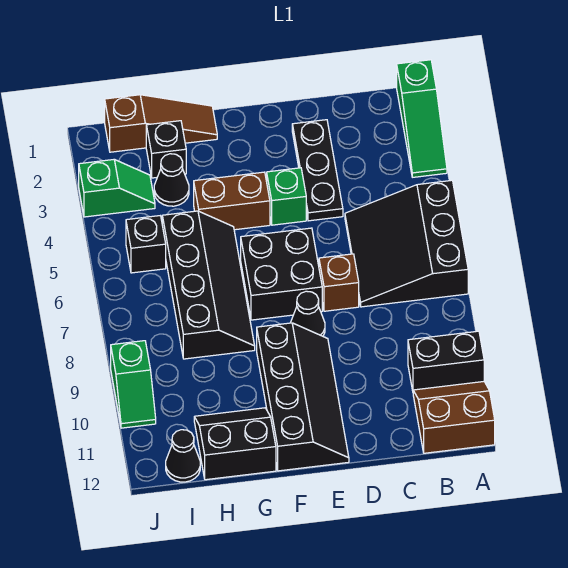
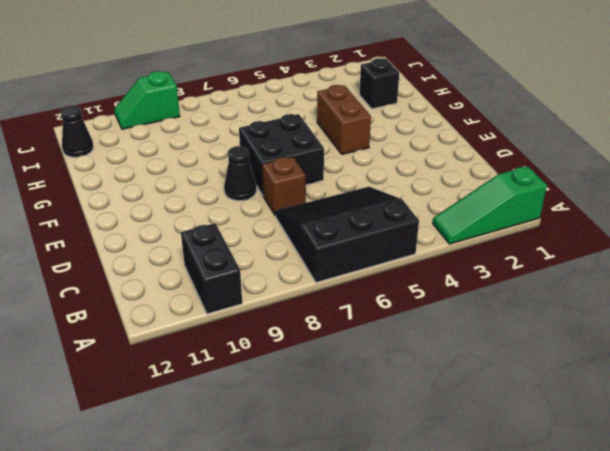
none -> brown 2x2 slope [413,382,495,453]
none -> black 1x3 plate [292,120,343,221]
none -> green 1x1 brick [267,168,306,225]

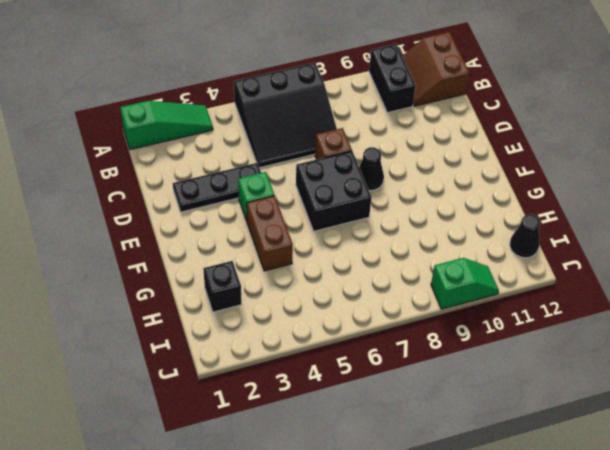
none -> black 2x4 slope [257,323,349,471]
none -> brown 1x3 slope [105,95,217,152]
none -> black 2x4 slope [162,211,255,359]

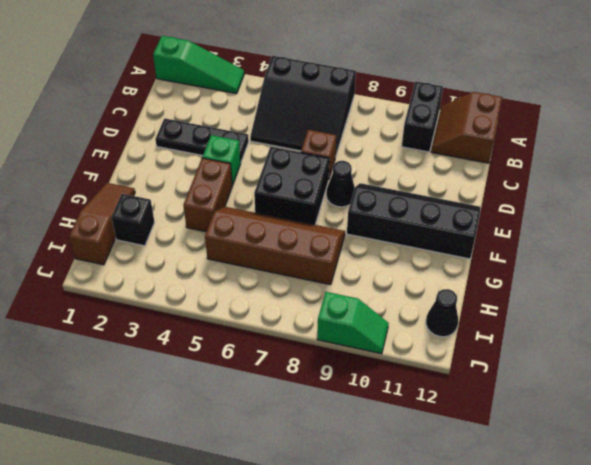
brown 2x4 slope [205,207,345,285] -> black 2x4 slope [162,211,255,359]
none -> black 2x2 slope [194,408,276,480]
none -> black 1x1 cone [154,154,189,206]
none -> green 1x2 slope [79,160,155,217]

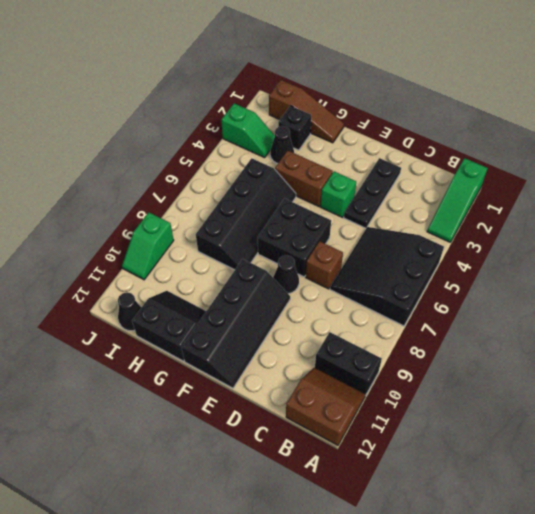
none -> black 1x1 brick [126,216,166,273]

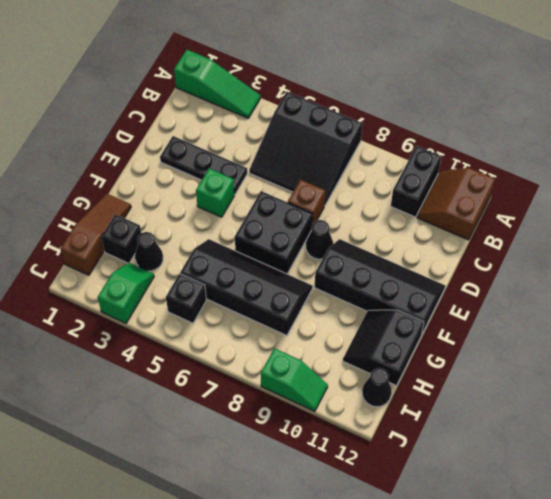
none -> brown 1x2 brick [194,172,270,230]

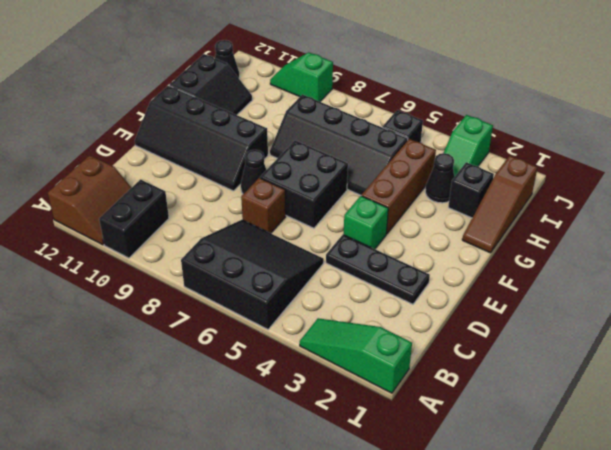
brown 1x3 brick [362,139,436,234] -> brown 1x2 brick [194,172,270,230]

